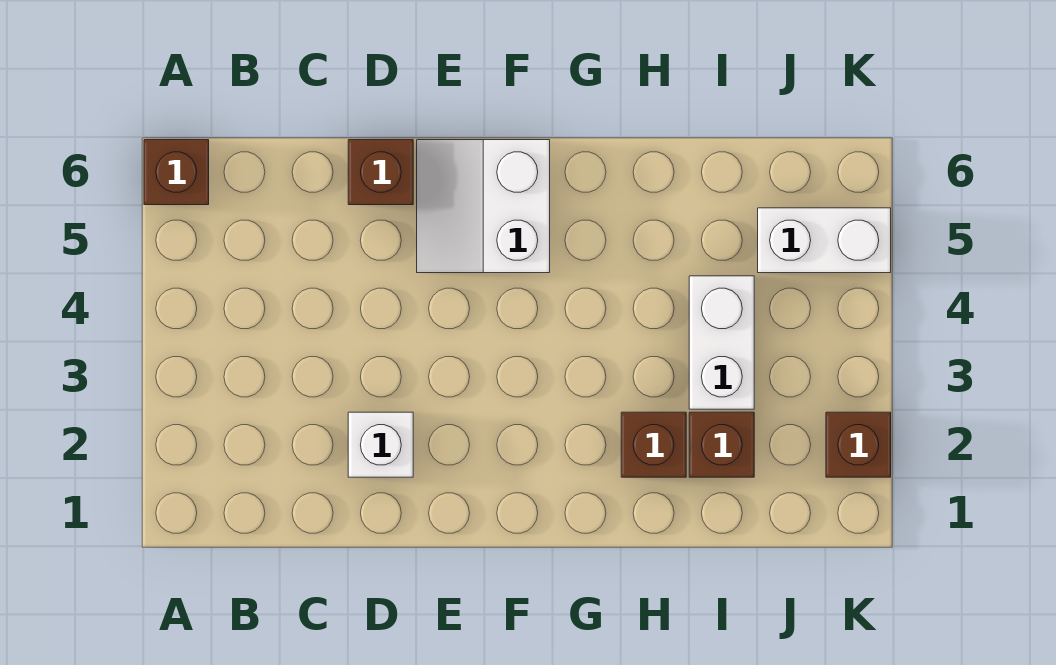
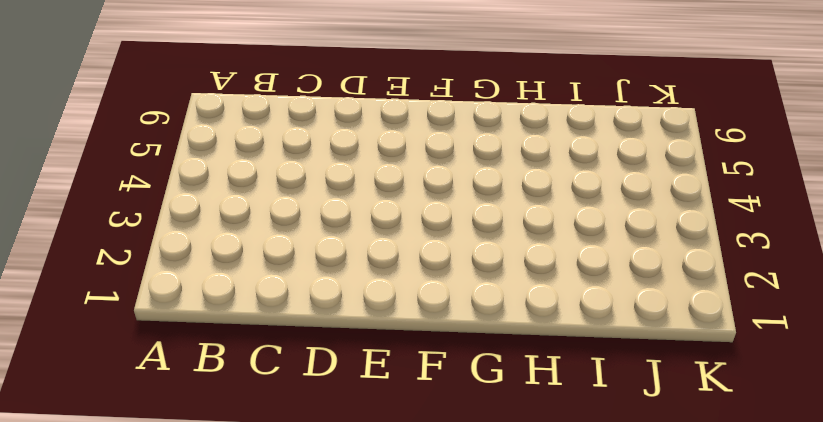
none -> brown 1x1 brick [144,140,209,205]
none -> white 1x1 brick [348,412,413,477]

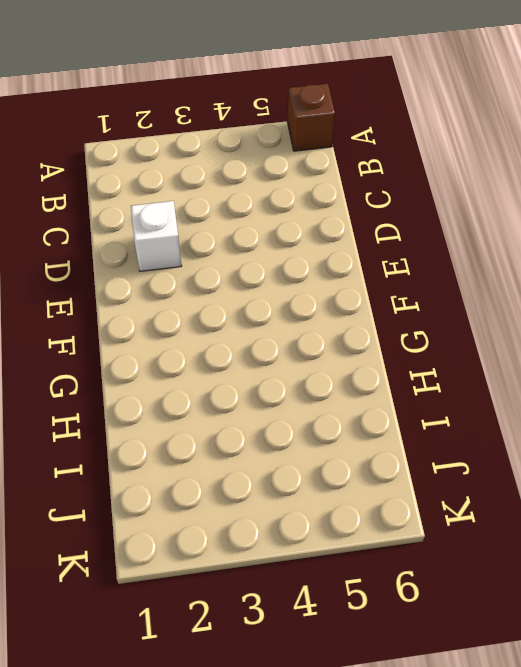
none -> brown 1x1 brick [348,140,413,205]
none -> white 2x2 slope [417,140,550,273]

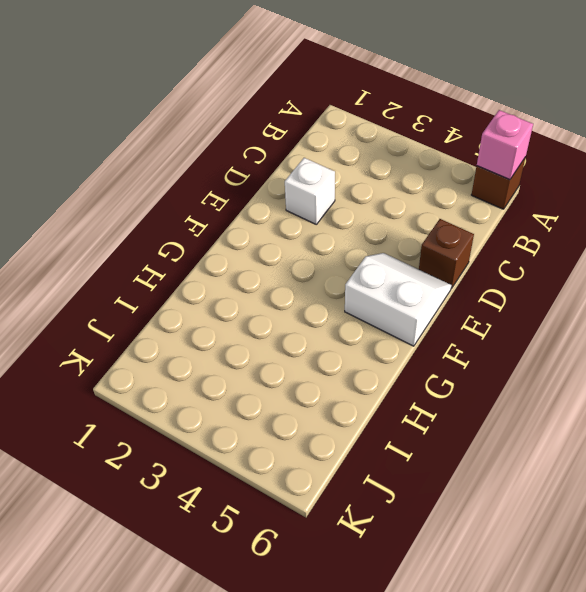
pink 1x1 brick [477,110,533,180] -> none
none -> brown 1x1 brick [621,412,686,477]
none -> brown 1x1 brick [689,412,754,477]

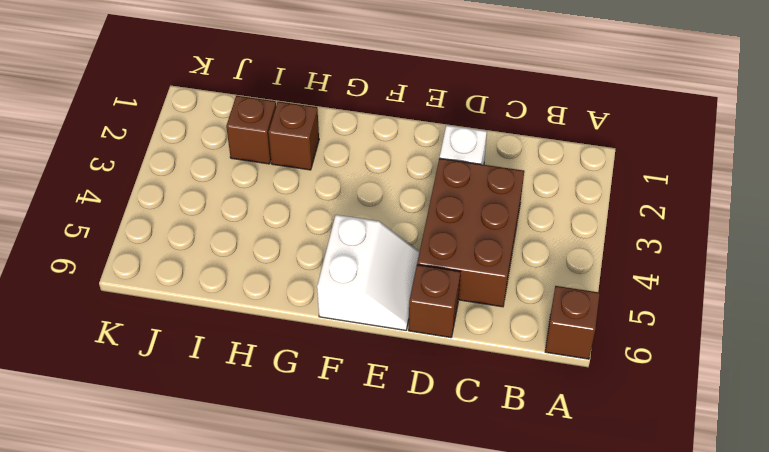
brown 2x3 brick [417,158,524,307] -> none
none -> white 1x2 brick [689,276,754,409]
none -> white 1x2 brick [758,208,891,273]

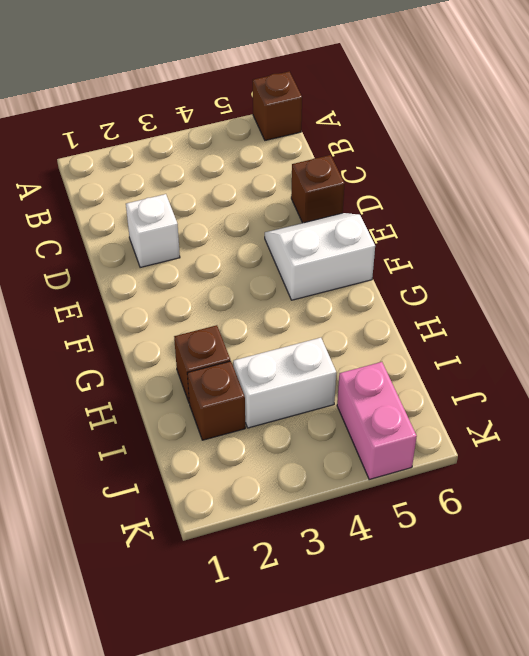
pink 1x2 brick [337,362,417,479] -> white 1x2 brick [758,208,891,273]
none -> brown 1x1 brick [826,412,891,477]

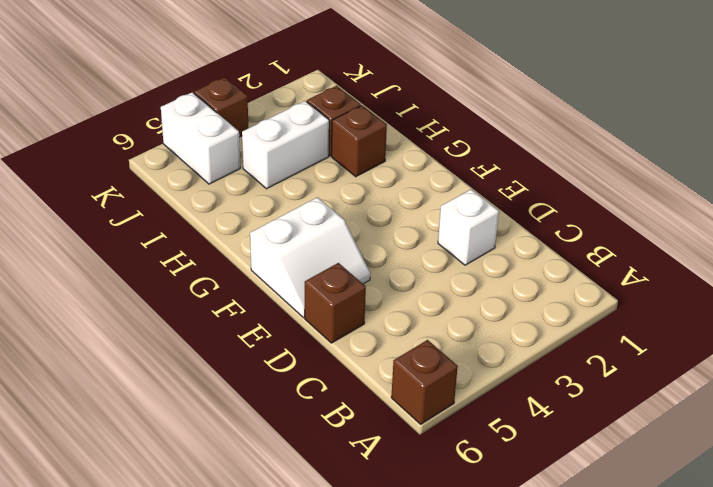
brown 1x1 brick [194,77,248,137] -> brown 1x1 brick moved to [826,412,891,477]

